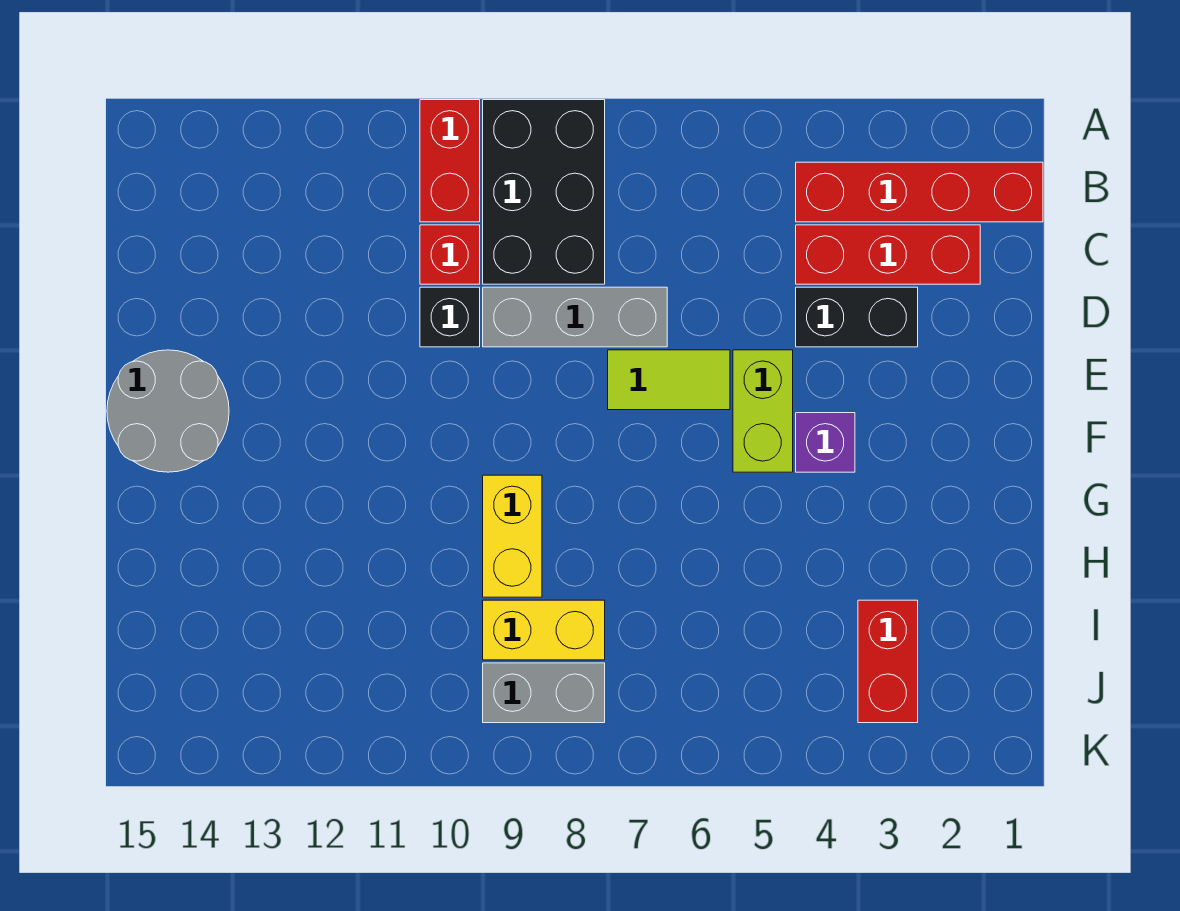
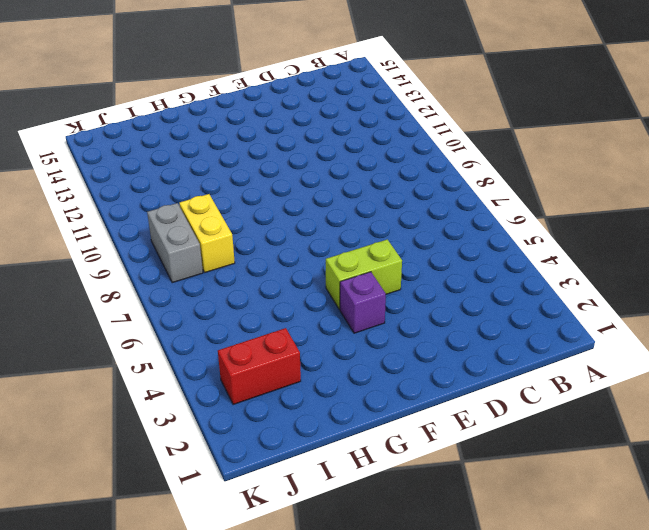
none -> black 2x3 brick [483,100,605,284]
none -> red 1x2 brick [420,100,480,222]
none -> red 1x4 brick [796,162,1043,222]

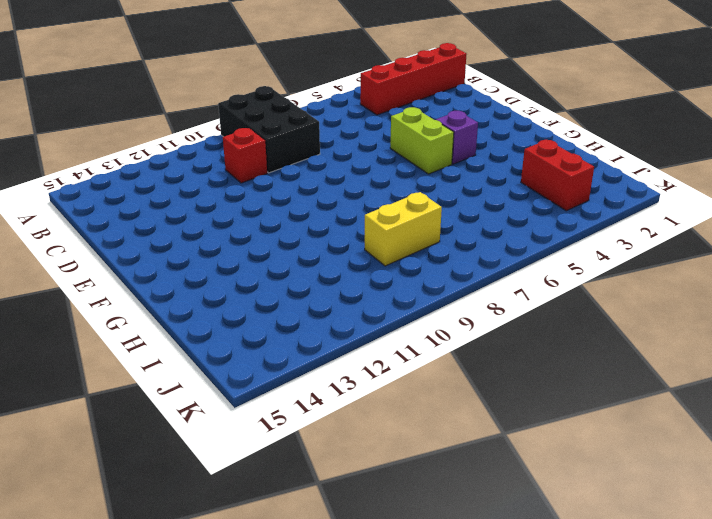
none -> red 1x2 brick [420,100,480,222]
none -> red 1x3 brick [796,225,980,284]
none -> black 1x2 brick [796,287,918,347]

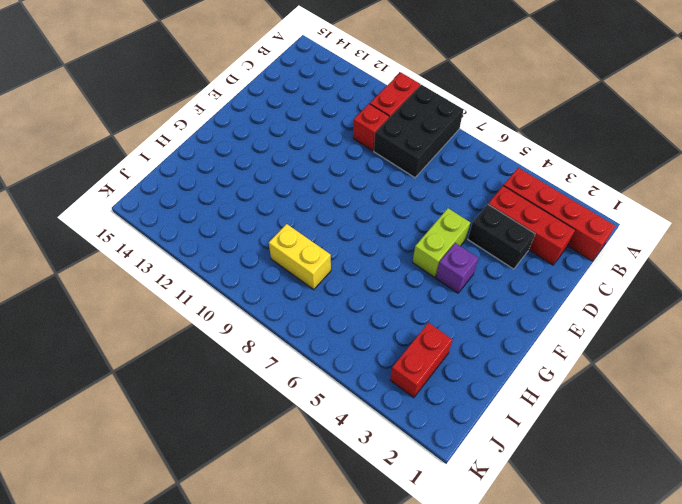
none -> grey 1x3 brick [483,287,667,347]
none -> black 1x1 brick [420,287,480,347]
none -> lime 1x2 tile [608,350,730,410]

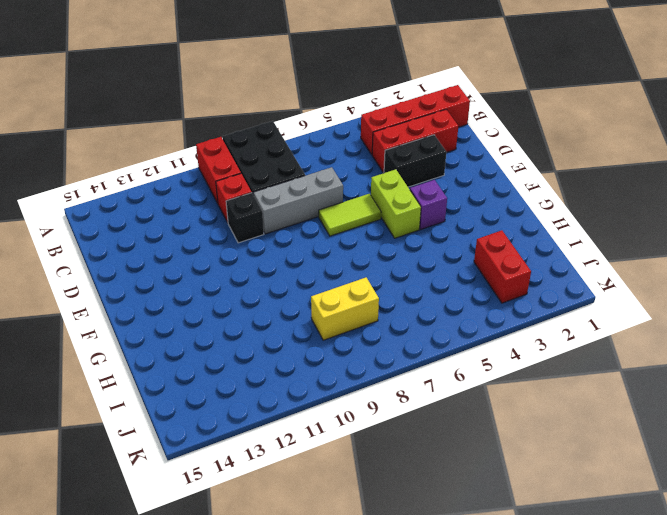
none -> grey 2x2 round brick [107,350,229,472]
none -> yellow 1x2 brick [483,475,542,597]
none -> grey 1x2 brick [483,663,605,723]

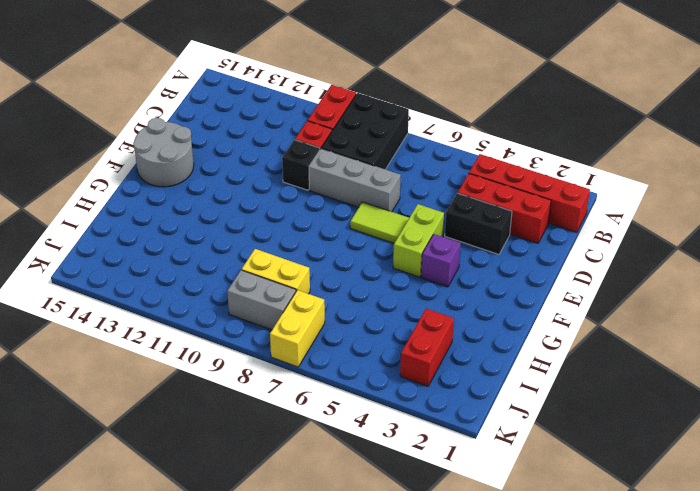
yellow 1x2 brick [270,290,325,367] -> yellow 1x2 brick moved to [483,475,542,597]

